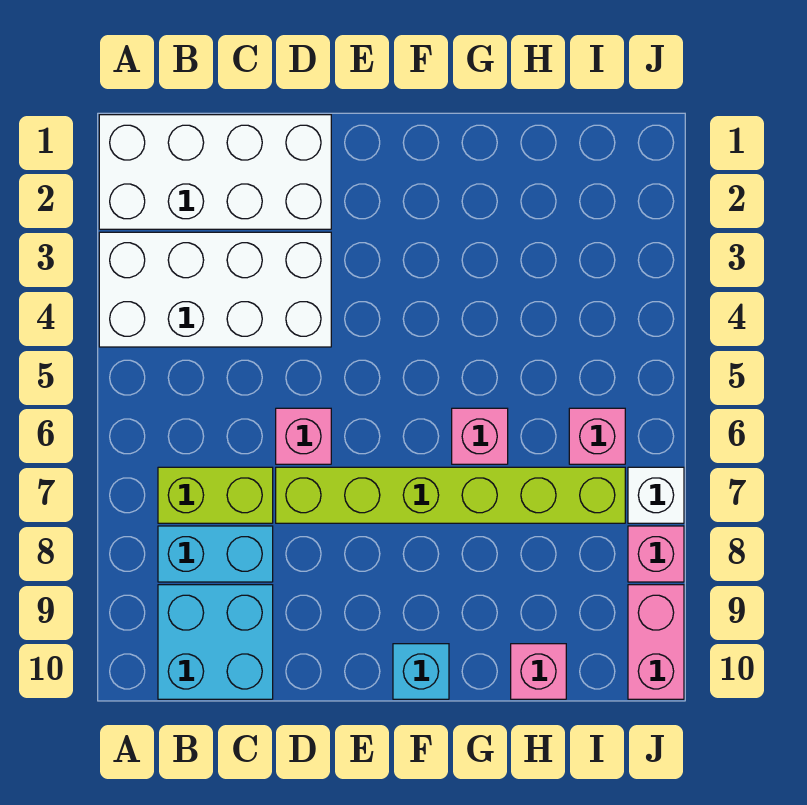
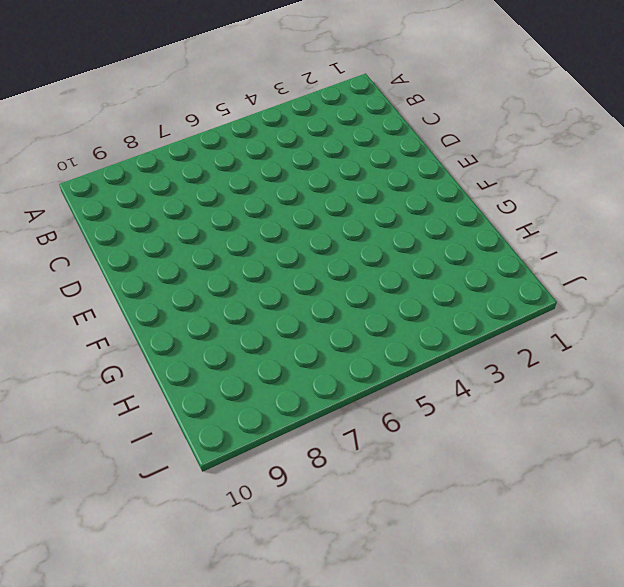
none -> white 2x4 brick [99,115,331,229]
none -> white 2x4 brick [99,232,331,347]
none -> lime 1x2 brick [158,467,273,523]

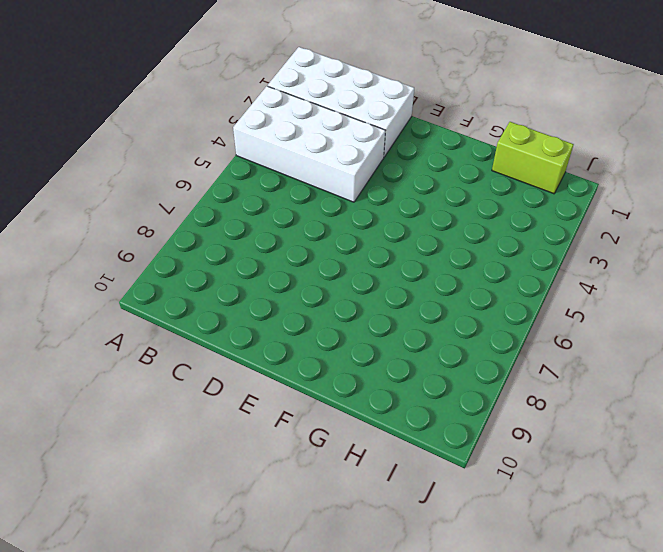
lime 1x2 brick [492,122,574,194] -> lime 1x2 brick moved to [158,467,273,523]
none -> cyan 1x2 brick [158,526,273,582]
none -> cyan 2x2 brick [158,585,273,699]
none -> pink 1x1 brick [276,408,331,464]

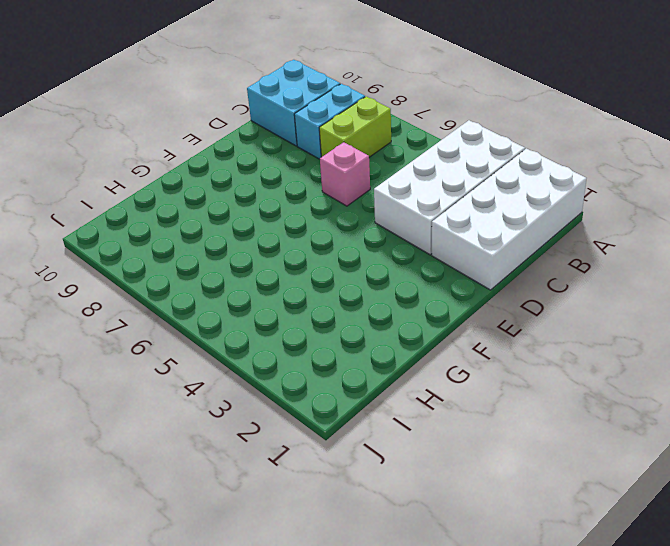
none -> lime 1x6 brick [276,467,625,523]
none -> cyan 1x1 brick [393,644,449,699]
none -> pink 1x1 brick [452,408,508,464]

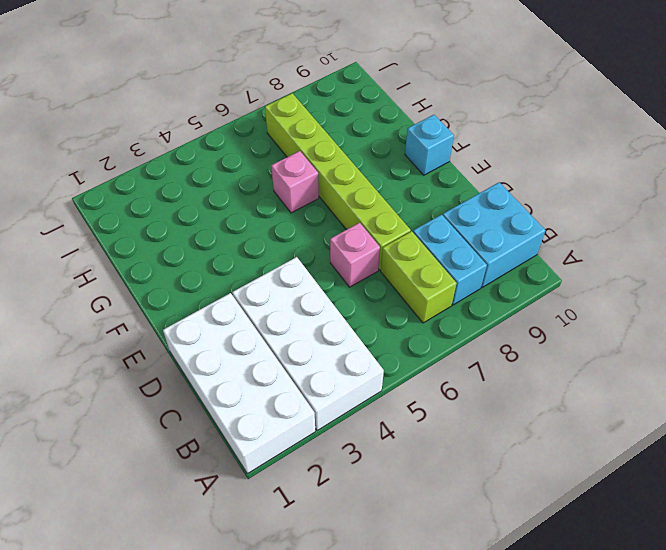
none -> pink 1x1 brick [511,644,566,699]
none -> pink 1x1 brick [569,408,625,464]
none -> white 1x1 brick [628,467,684,523]

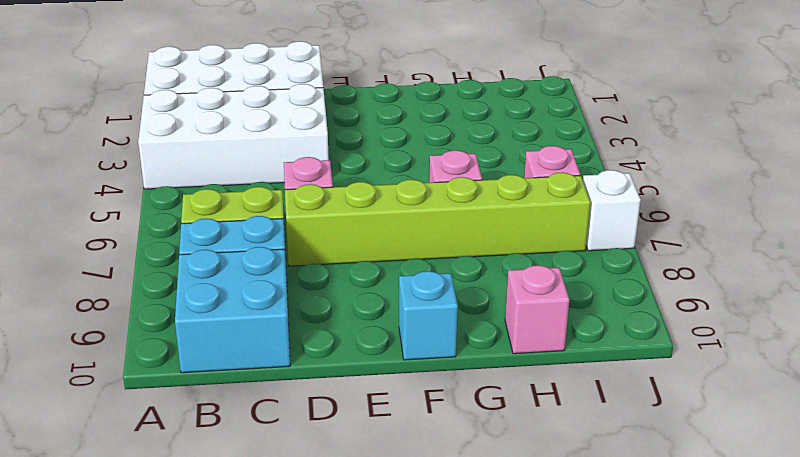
none -> pink 1x1 brick [628,526,684,582]
none -> pink 1x2 brick [628,585,684,699]

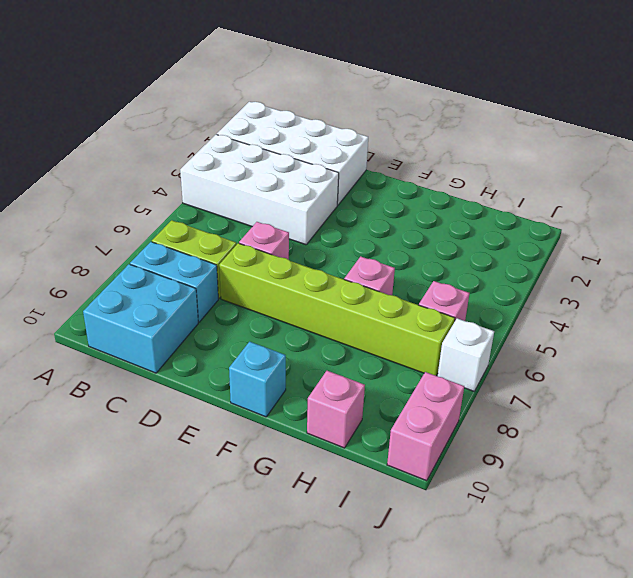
none -> pink 1x1 brick [628,526,684,582]

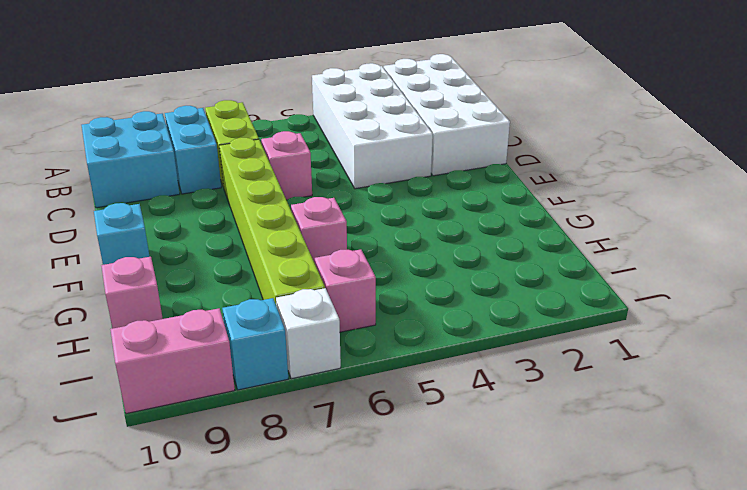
cyan 1x1 brick [222,298,288,390] -> pink 1x1 brick [628,526,684,582]

